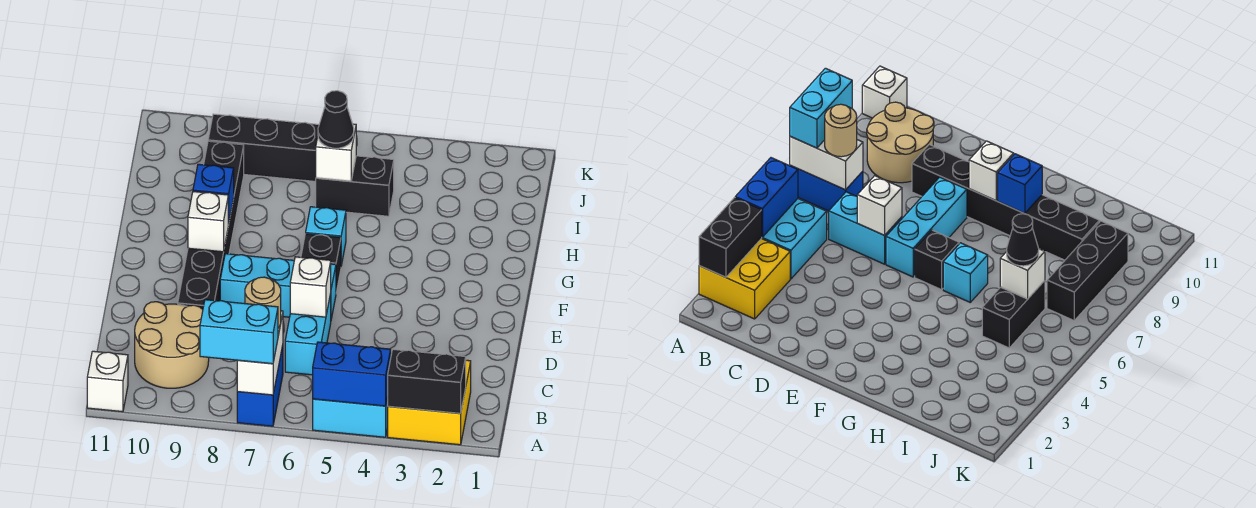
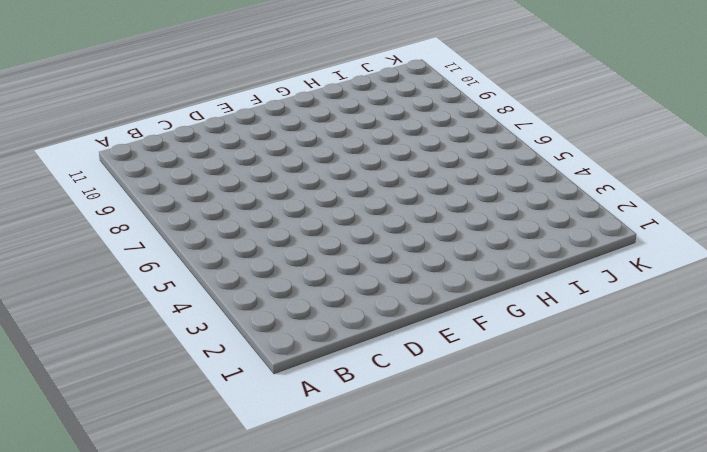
none -> yellow 2x2 brick [388,360,471,445]
none -> cyan 2x2 brick [313,353,392,437]
none -> blue 1x2 brick [237,345,283,426]

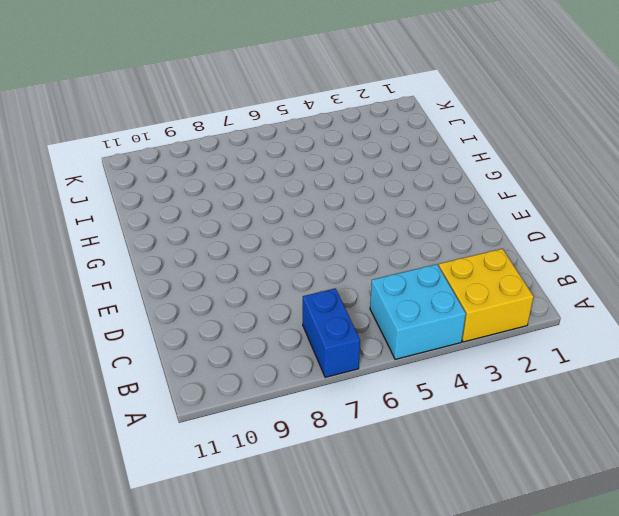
none -> white 1x1 brick [87,351,128,412]
none -> tan 2x2 round brick [135,302,209,388]
none -> cyan 1x2 brick [285,294,331,375]

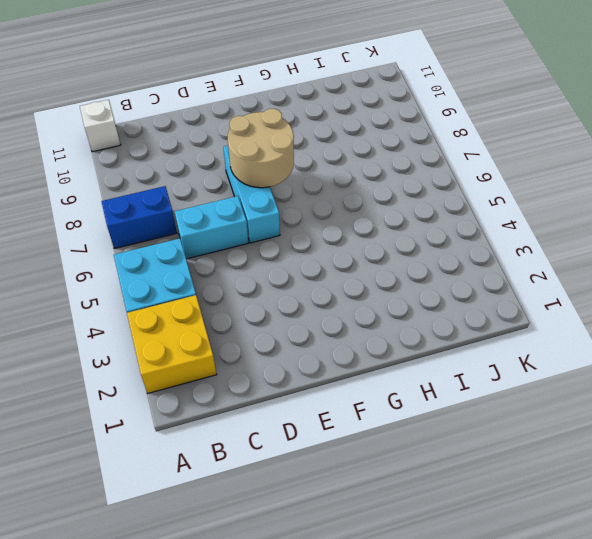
tan 2x2 round brick [228,109,294,188] -> tan 2x2 round brick moved to [135,302,209,388]
none -> black 1x6 brick [178,141,244,309]
none -> black 1x1 brick [301,234,341,292]
none -> cyan 1x1 brick [306,207,346,265]

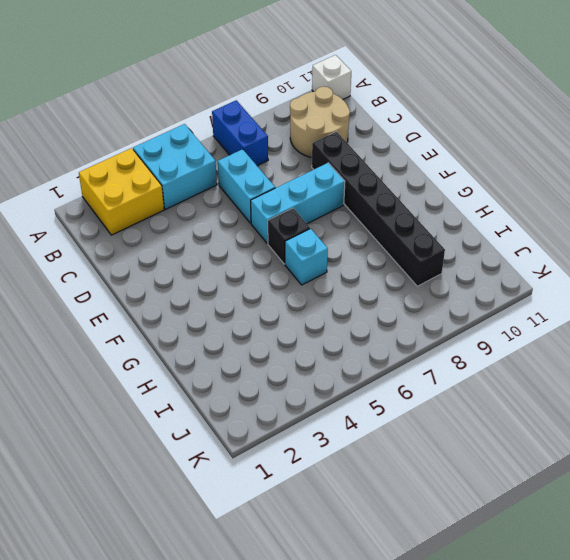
none -> black 1x2 brick [316,156,394,216]
none -> black 1x3 brick [208,114,319,182]
none -> black 1x2 brick [388,349,466,413]

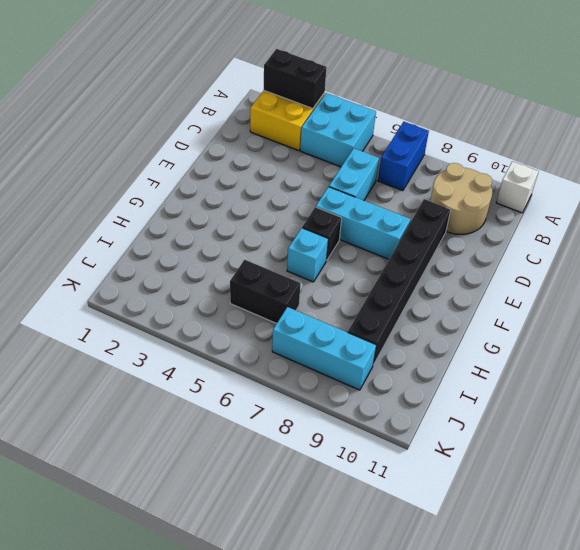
cyan 1x3 brick [272,307,376,390] -> black 1x3 brick [208,114,319,182]
none -> blue 1x2 brick [313,342,391,406]
none -> white 1x2 brick [237,311,283,395]
none -> white 1x1 brick [290,257,331,317]

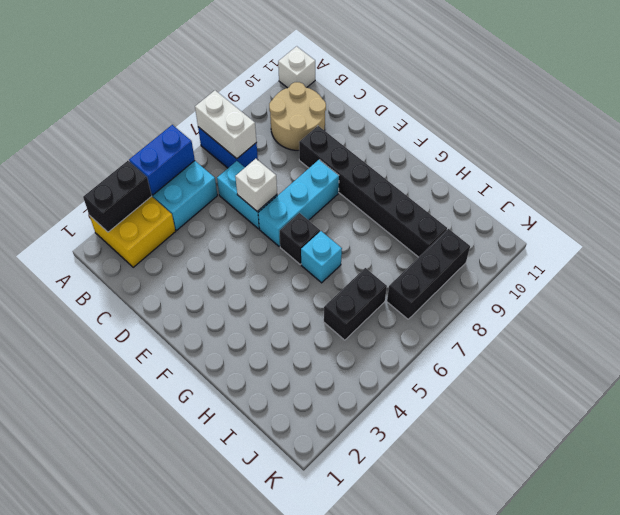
none -> white 1x1 brick [188,192,228,252]
none -> blue 1x1 brick [193,164,234,224]
none -> white 1x1 brick [316,124,356,181]

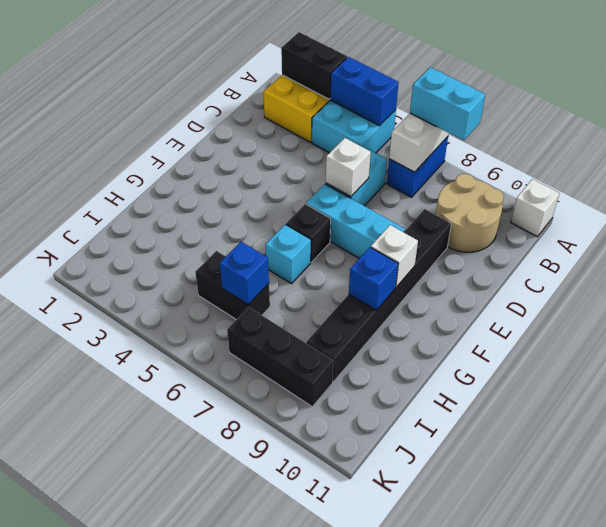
blue 1x1 brick [220,242,269,304] -> white 1x1 brick [316,124,356,181]
none -> tan 1x1 round brick [245,277,281,328]
none -> black 1x1 cone [318,91,354,148]

